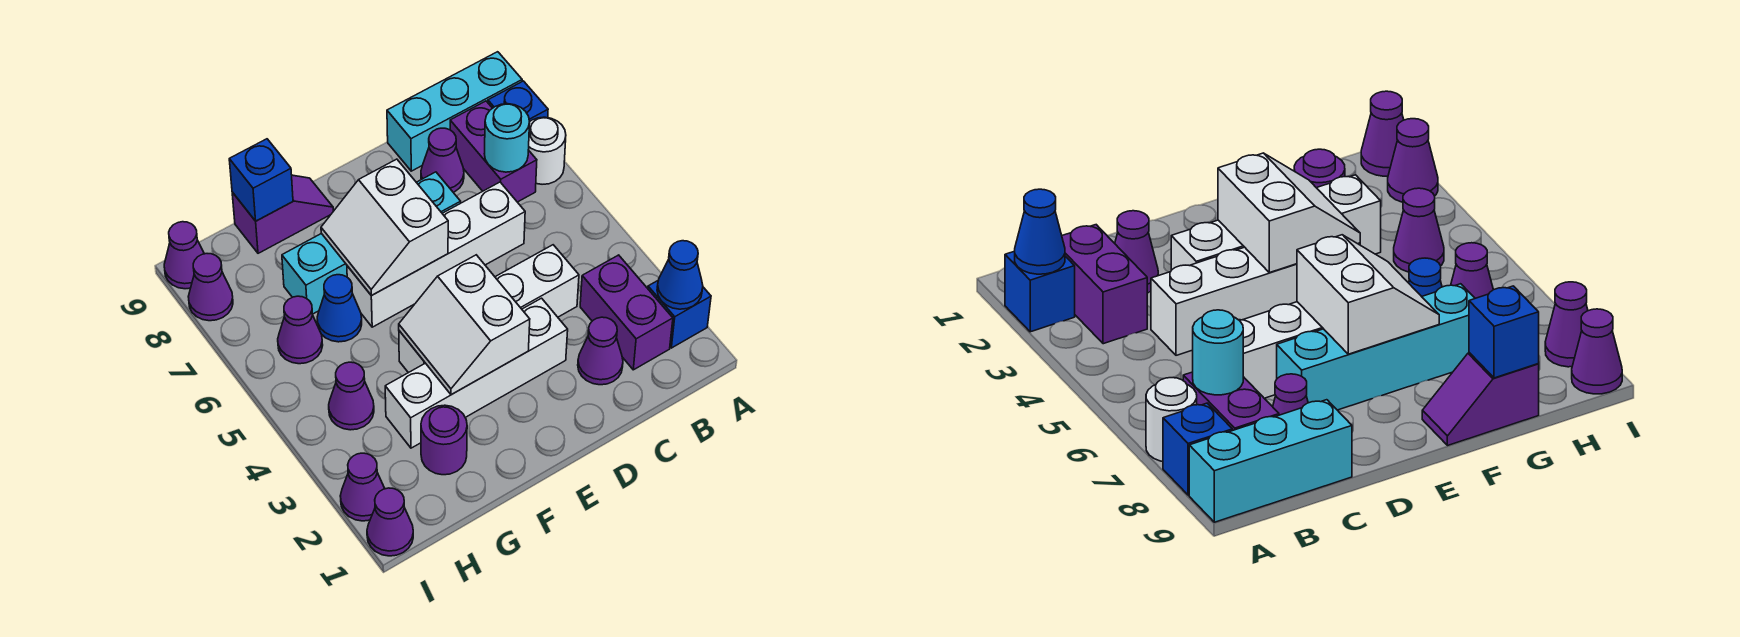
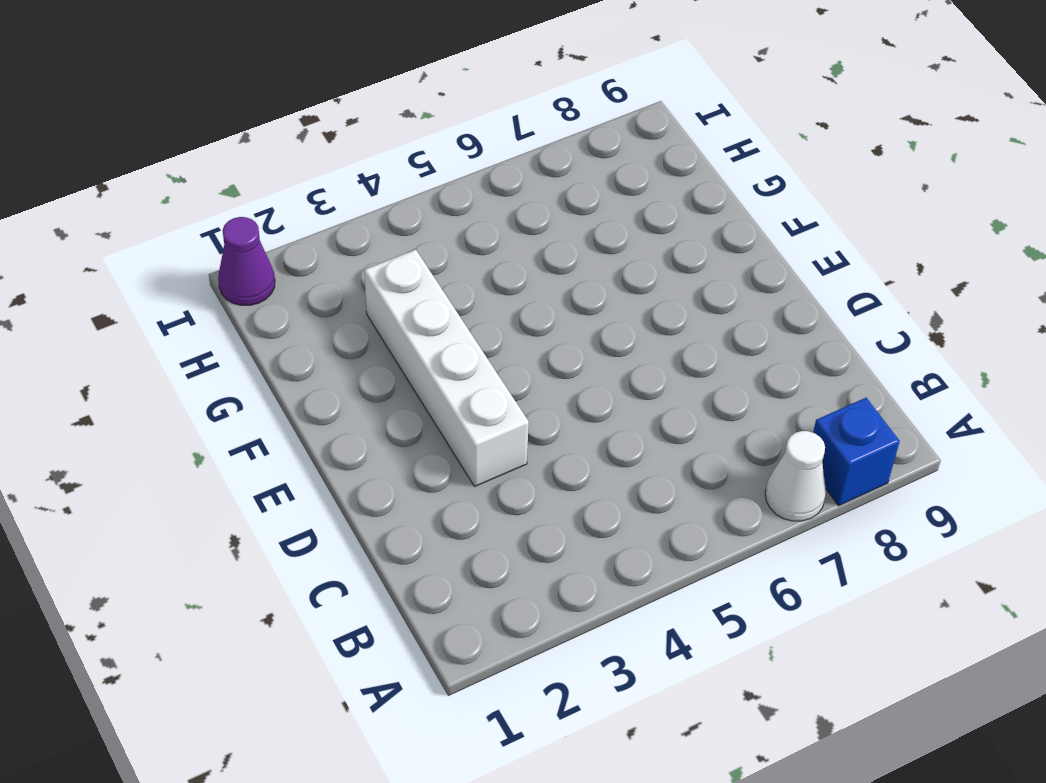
white 1x1 cone [765,431,826,521] -> white 1x1 round brick [528,117,566,184]
none -> blue 1x1 brick [648,281,711,348]
none -> cyan 1x3 brick [387,52,522,171]
none -> purple 1x2 brick [580,255,673,370]

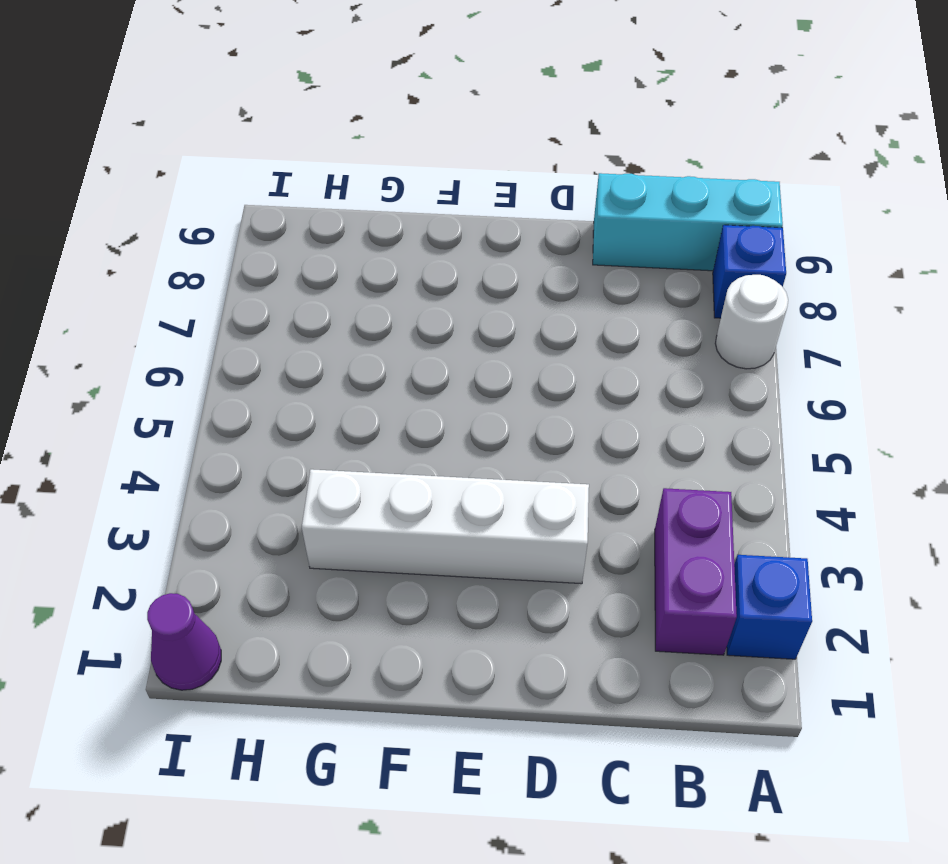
none -> purple 1x2 brick [450,101,537,202]
none -> purple 1x1 cone [578,317,623,385]
none -> white 1x4 brick [399,245,579,373]

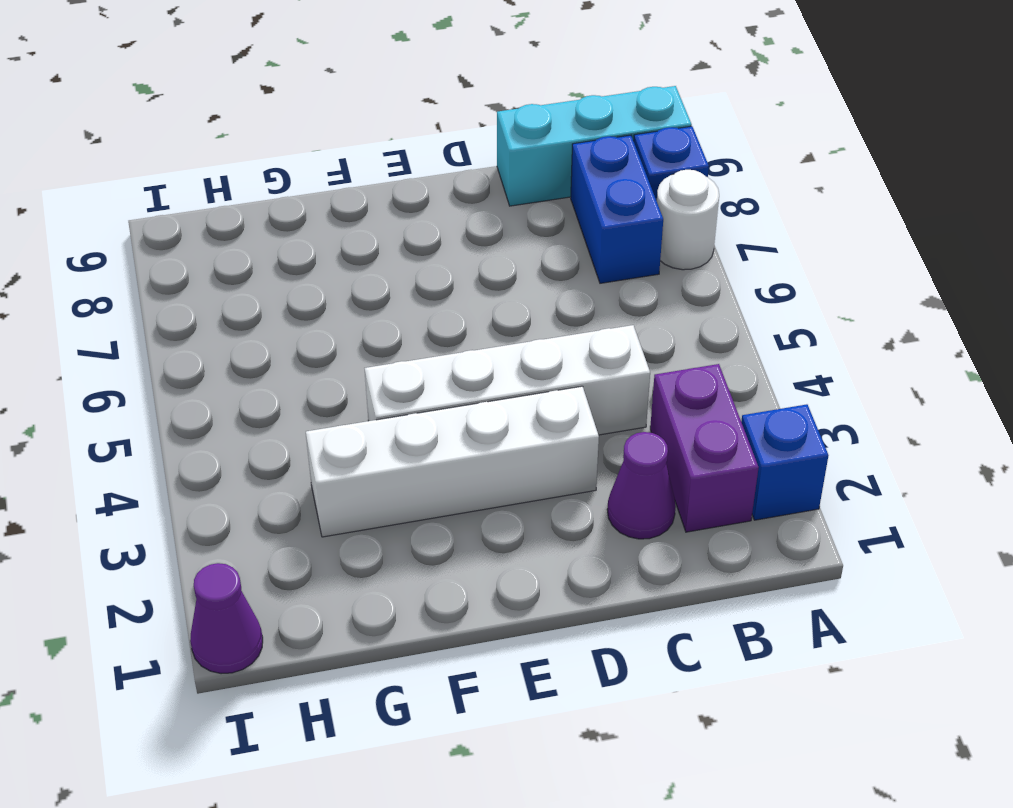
blue 1x2 brick [571,135,663,283] -> purple 1x2 brick [450,101,537,202]
none -> white 1x4 brick [347,182,525,327]
none -> purple 1x1 cone [421,128,464,192]
none -> cyan 1x4 brick [282,172,461,314]

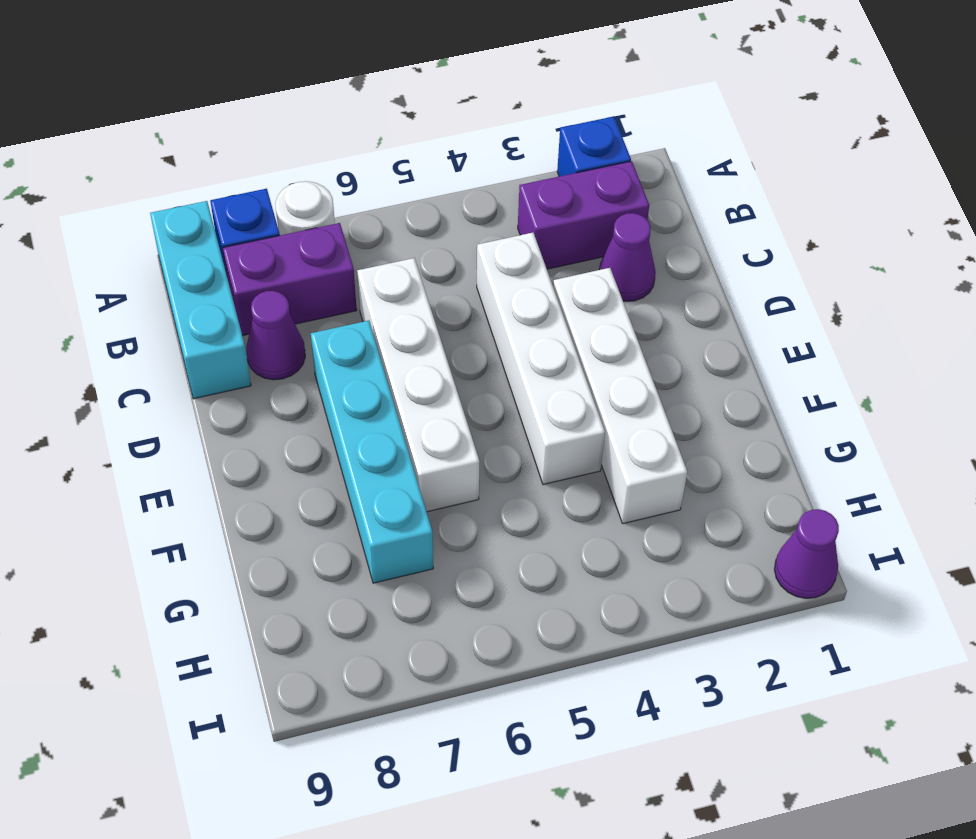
none -> purple 1x2 slope [232,175,333,253]
none -> purple 1x1 round brick [421,405,467,475]
none -> blue 1x1 cone [317,275,362,342]

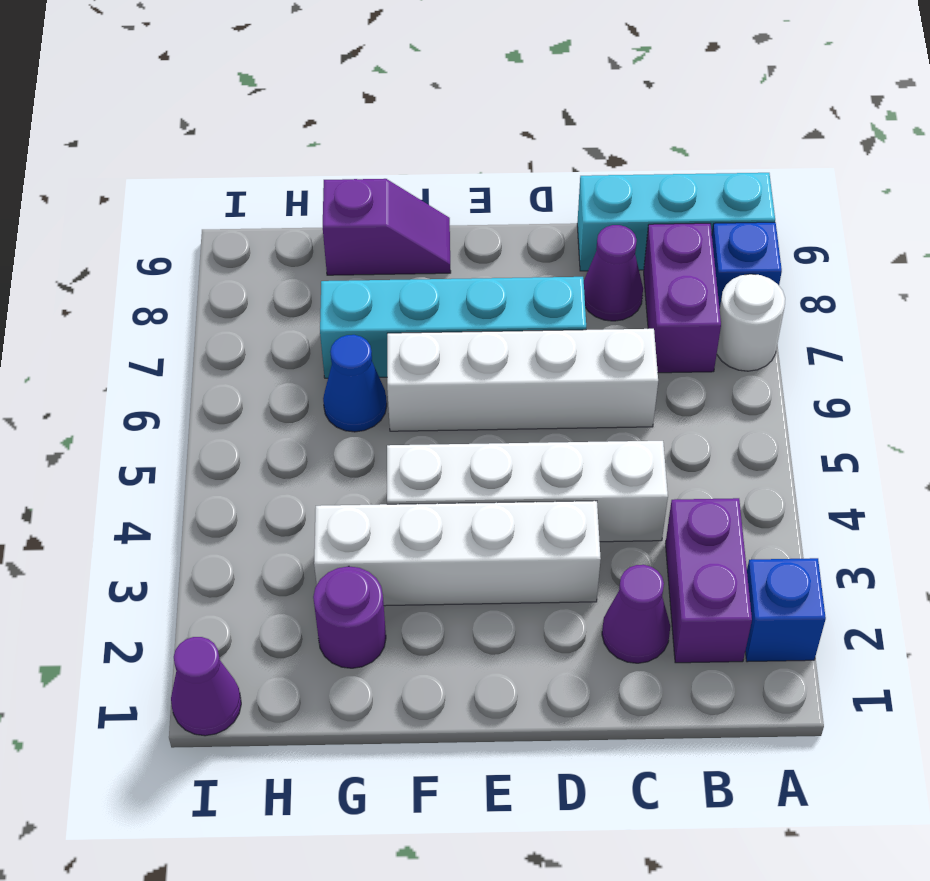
none -> purple 1x1 cone [329,362,374,430]
none -> purple 1x1 cone [278,296,323,364]
none -> purple 1x1 cone [340,453,385,521]

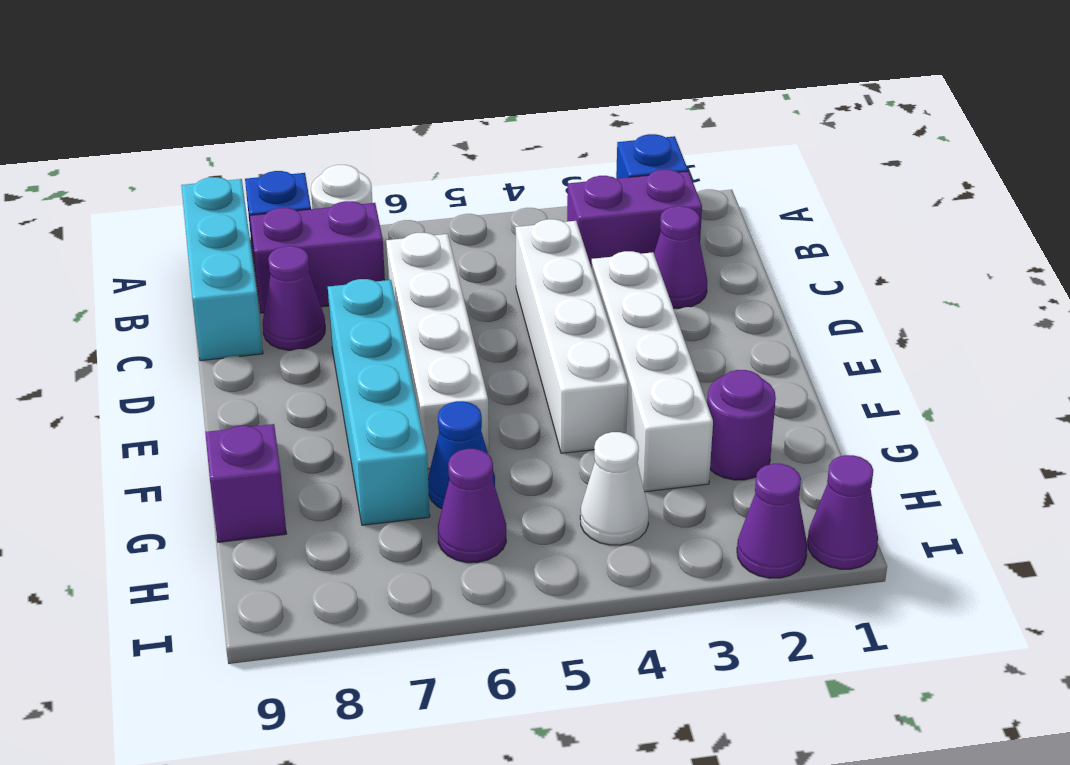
white 1x1 cone [580,432,649,545] -> purple 1x1 cone [329,362,374,430]
none -> purple 1x1 cone [188,254,233,321]
none -> purple 1x1 cone [164,222,204,289]
none -> blue 1x1 cone [657,241,703,309]

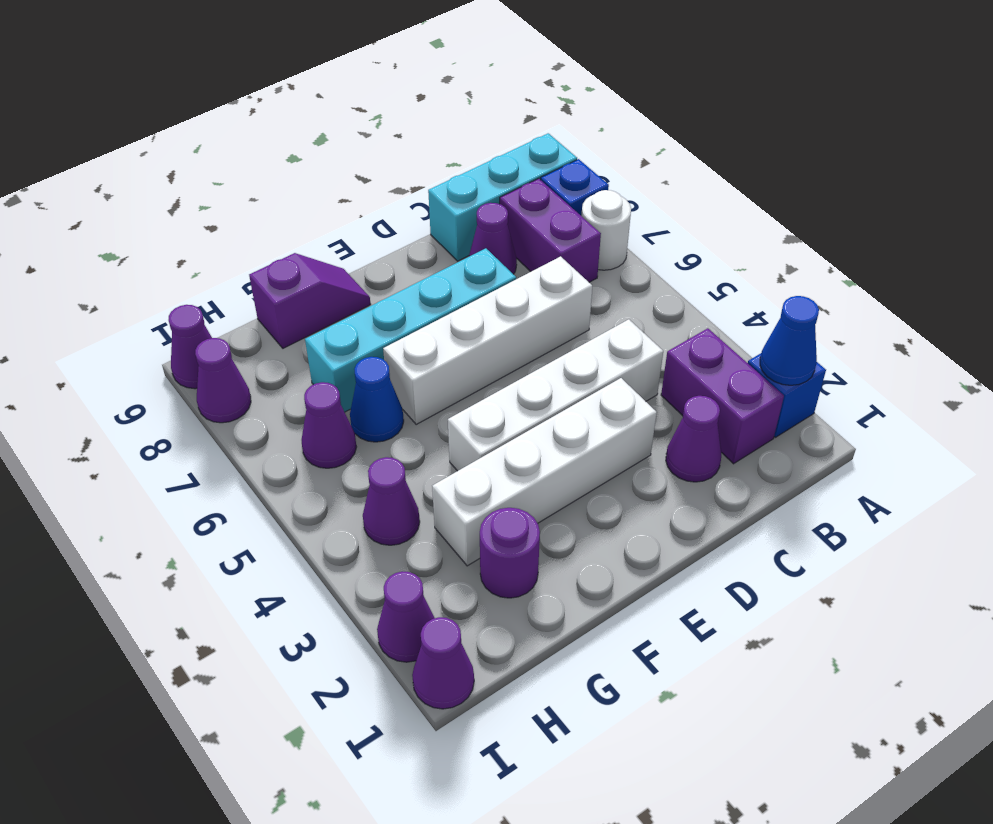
none -> cyan 1x1 round brick [484,104,530,172]
none -> white 2x2 slope [399,255,530,395]
none -> white 2x2 slope [321,159,448,296]

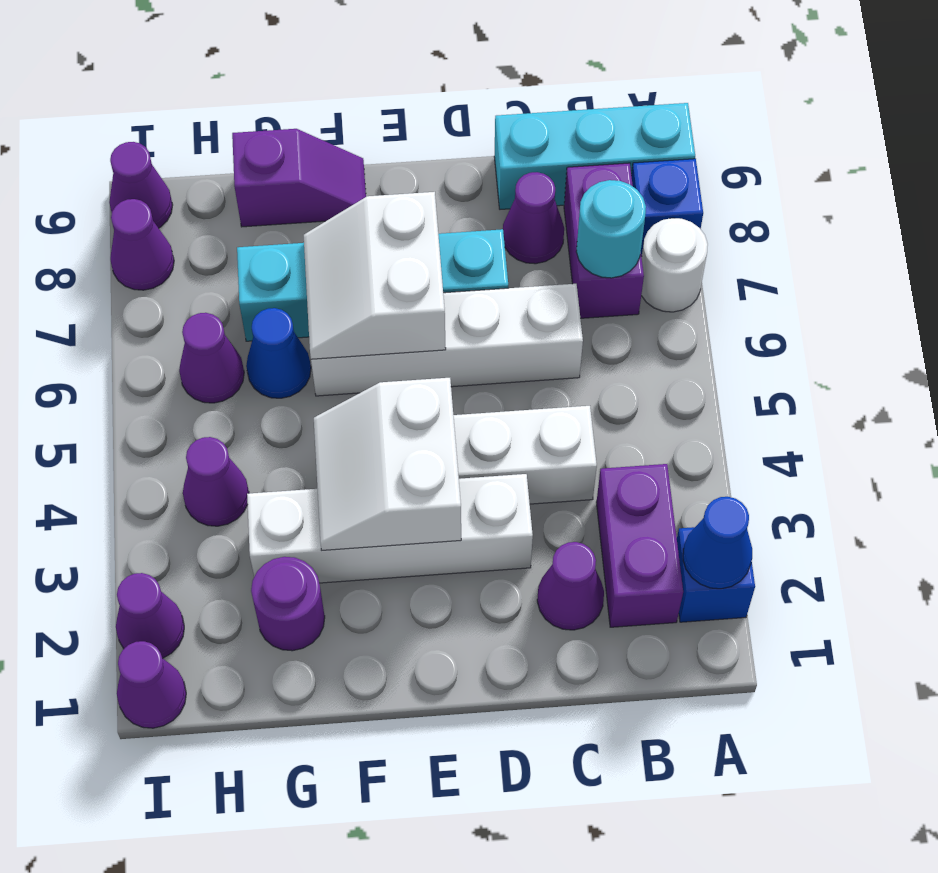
none -> blue 1x1 brick [229,139,293,221]

